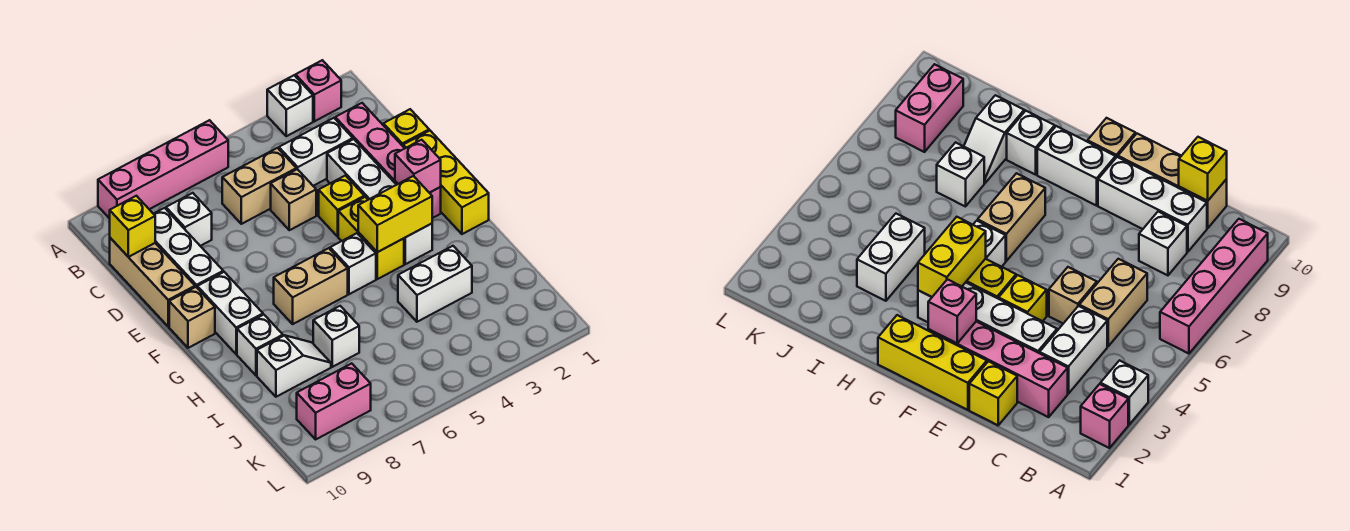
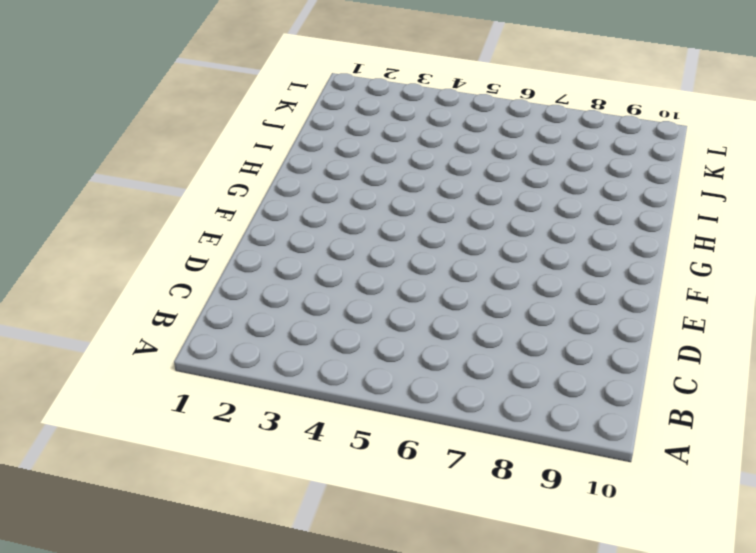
none -> pink 1x1 brick [296,60,341,121]
none -> white 1x1 brick [267,75,313,136]
none -> pink 1x4 brick [98,120,228,219]

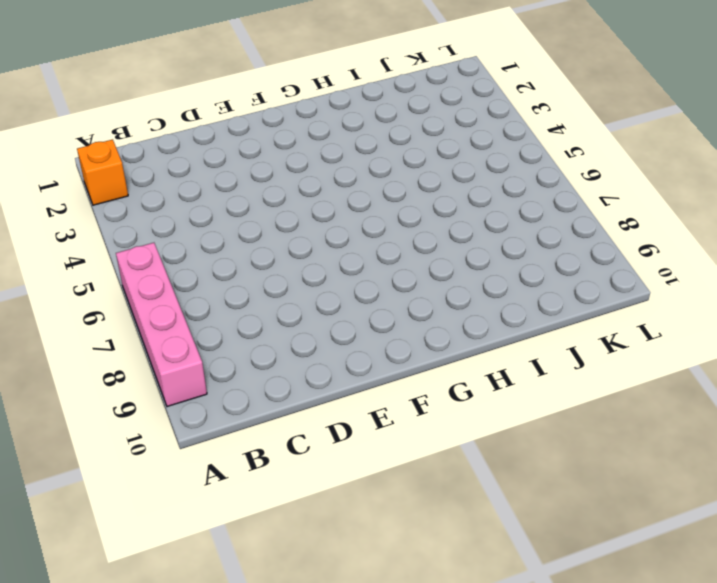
orange 1x1 brick [77,140,128,205] -> pink 1x1 brick [296,60,341,121]
none -> white 1x1 brick [267,75,313,136]
none -> pink 1x4 brick [335,103,441,218]
none -> white 1x2 brick [279,118,353,186]

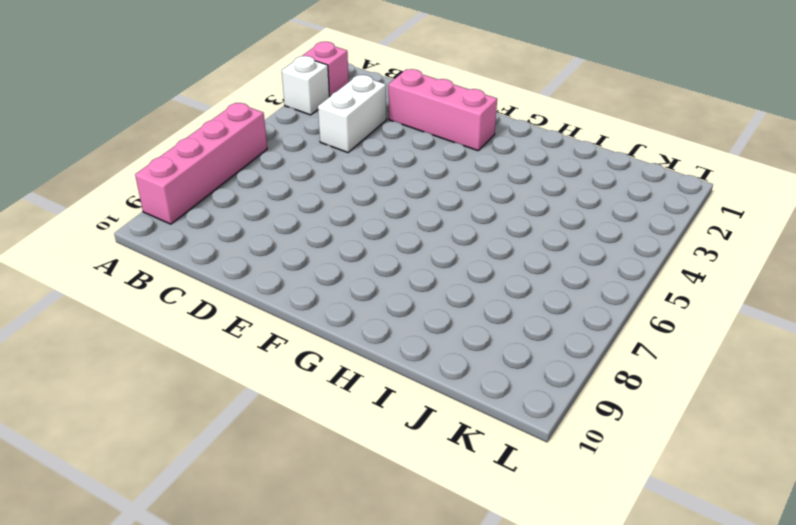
pink 1x3 brick [388,69,497,151] -> pink 1x4 brick [335,103,441,218]
none -> tan 1x2 brick [222,148,296,224]
none -> white 1x1 brick [166,193,212,246]
none -> white 1x3 brick [154,208,223,287]

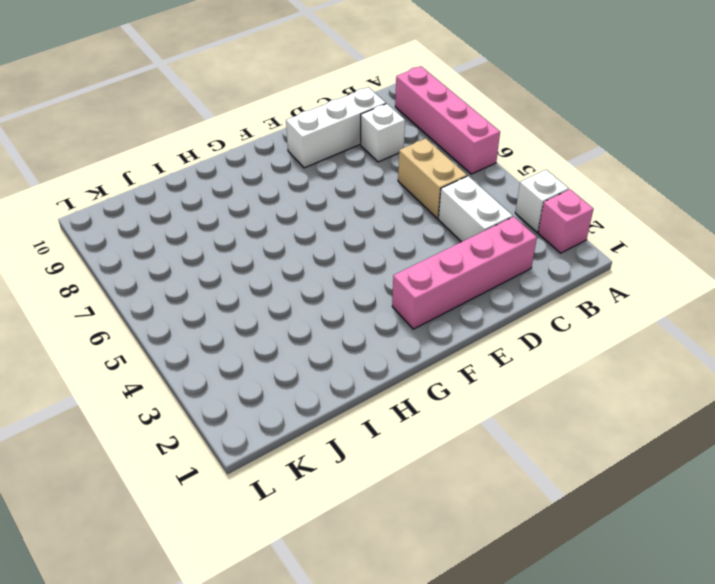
none -> tan 1x3 brick [110,238,195,327]
none -> yellow 1x1 brick [383,109,429,146]
none -> white 1x4 brick [327,139,432,264]

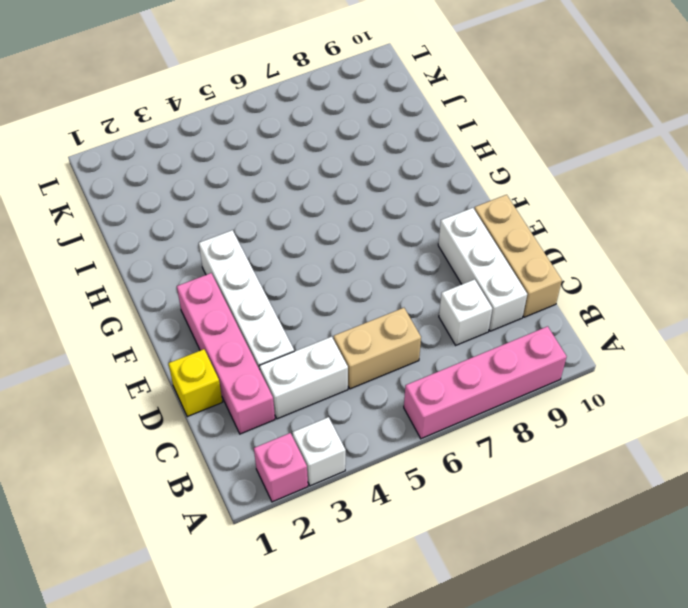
none -> tan 1x1 brick [271,169,316,230]
none -> yellow 1x3 brick [403,131,489,234]
none -> yellow 1x1 brick [319,176,364,236]

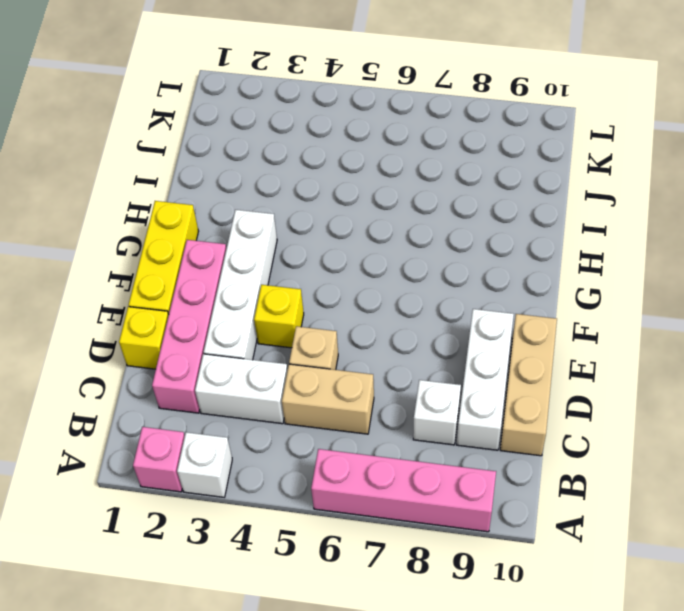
none -> yellow 1x2 brick [338,197,404,279]
none -> white 1x2 brick [197,272,263,354]
none -> tan 1x1 brick [169,287,215,348]

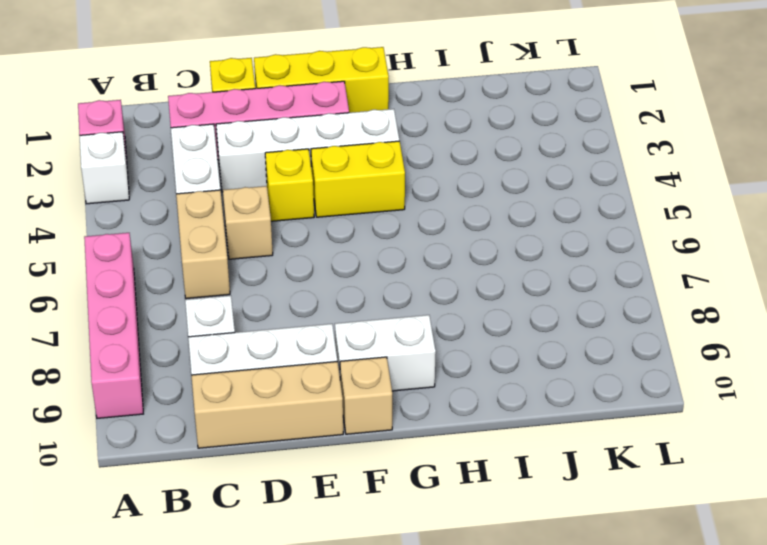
none -> white 1x1 brick [330,233,376,294]
none -> tan 1x2 brick [274,248,348,324]
none -> white 1x1 brick [237,315,283,376]

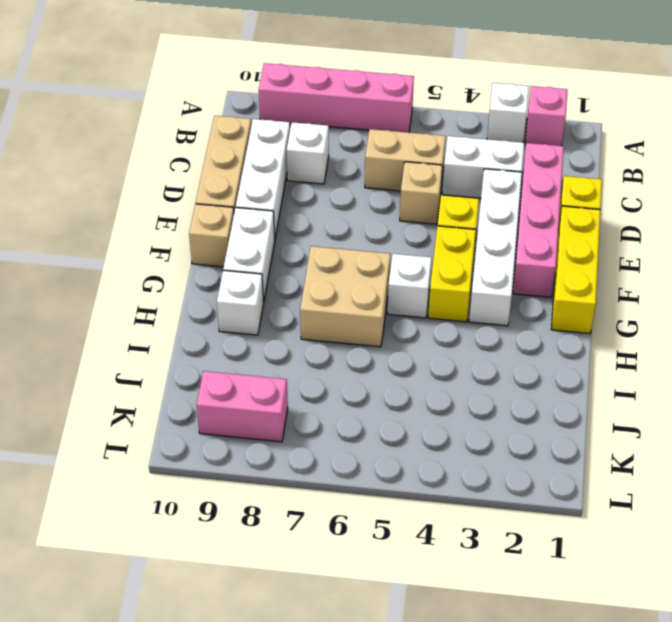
tan 2x2 brick [300,246,390,347] -> tan 1x2 brick [274,248,348,324]
none -> white 1x2 brick [398,246,472,322]
none -> white 1x1 brick [313,306,359,367]
none -> white 1x2 slope [257,335,331,397]

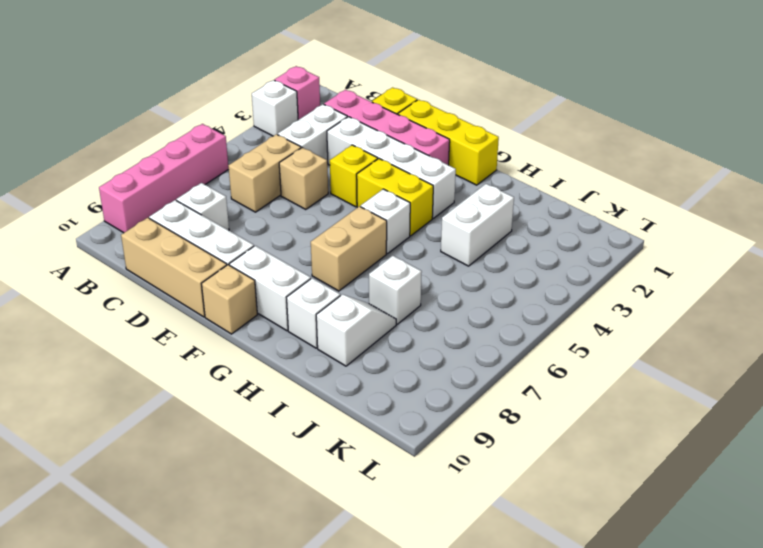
none -> pink 1x2 brick [297,363,371,439]
none -> yellow 1x1 brick [110,196,155,257]
none -> pink 1x1 brick [395,140,441,193]

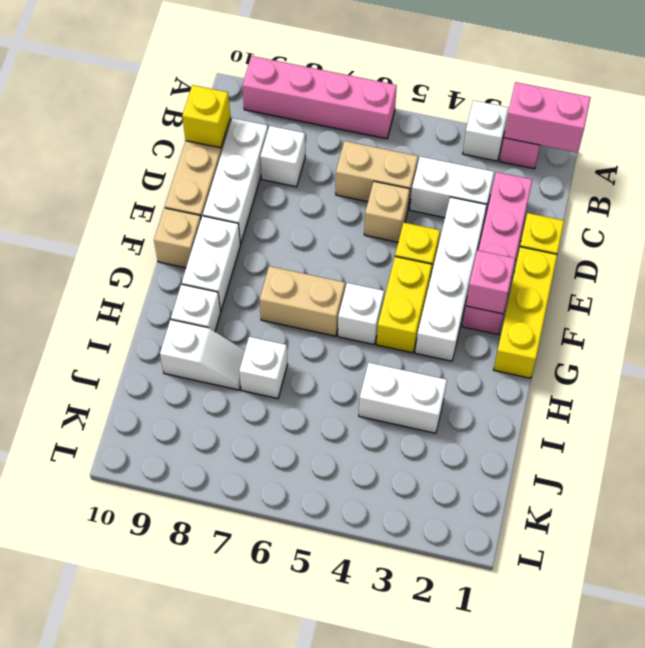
pink 1x2 brick [504,82,591,153] -> pink 1x2 brick moved to [297,363,371,439]
none -> yellow 1x2 brick [358,176,432,252]

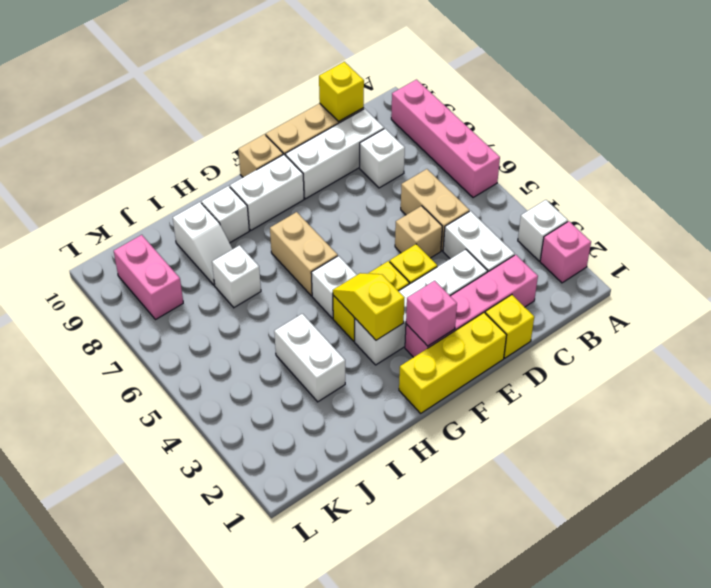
yellow 1x2 slope [333,273,404,340] -> yellow 1x2 brick [358,176,432,252]

